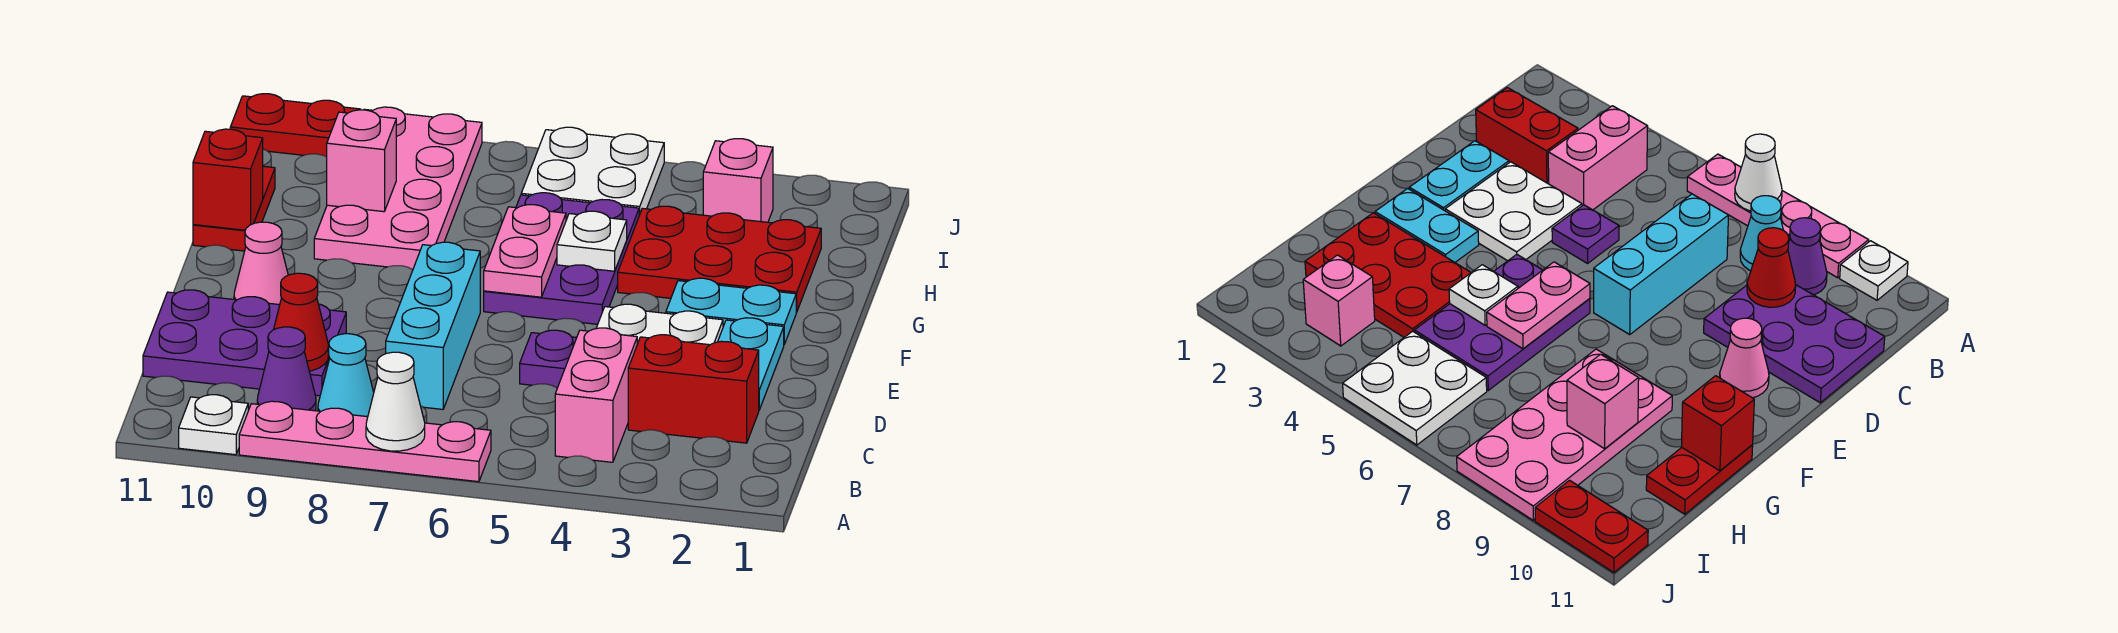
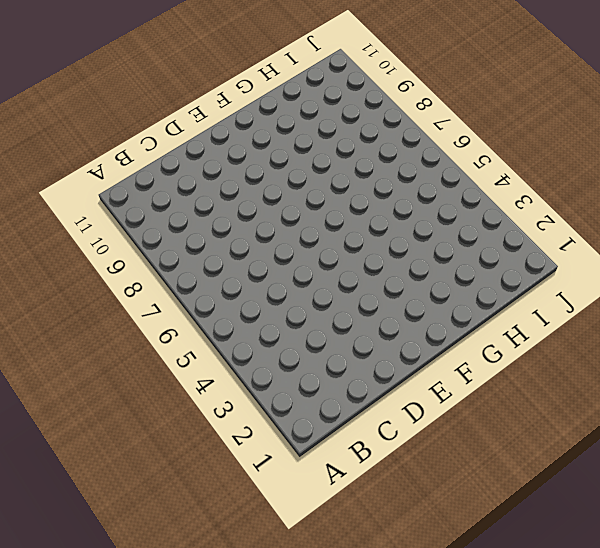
none -> pink 1x4 plate [239,401,491,482]
none -> white 1x1 plate [179,395,248,455]
none -> pink 1x2 brick [555,328,637,462]

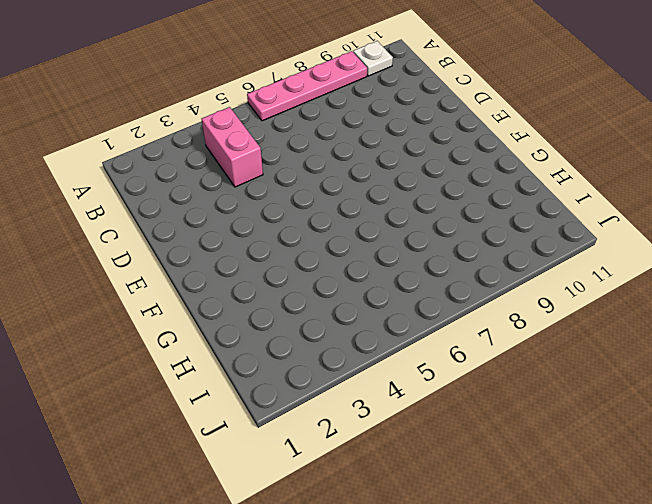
none -> cyan 1x1 cone [318,334,374,417]
none -> purple 1x1 cone [257,327,316,411]
none -> red 1x2 brick [628,335,759,443]

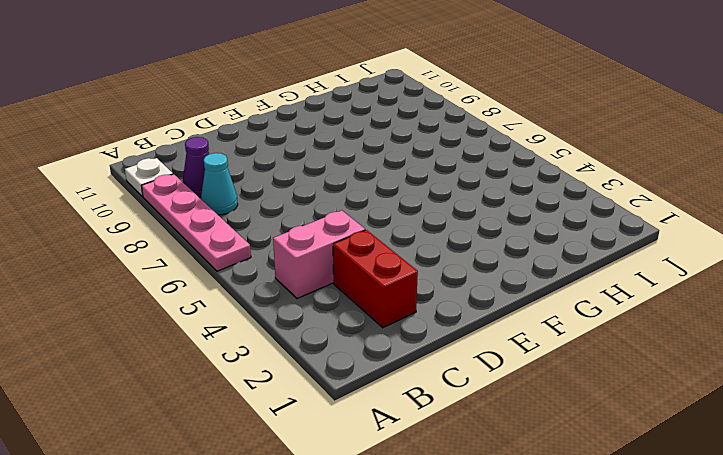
none -> cyan 1x3 brick [386,242,480,409]
none -> purple 2x3 plate [143,290,346,396]
none -> cyan 1x2 plate [718,318,784,410]

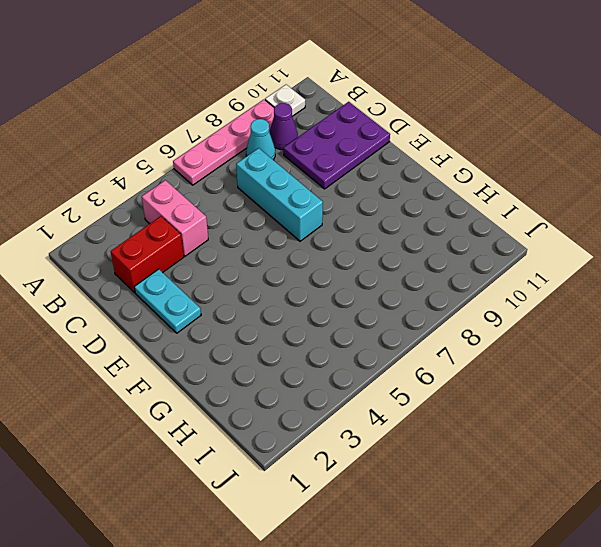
none -> white 2x2 plate [596,304,723,345]
none -> purple 1x1 plate [520,330,576,388]
none -> pink 1x1 cone [234,222,288,305]

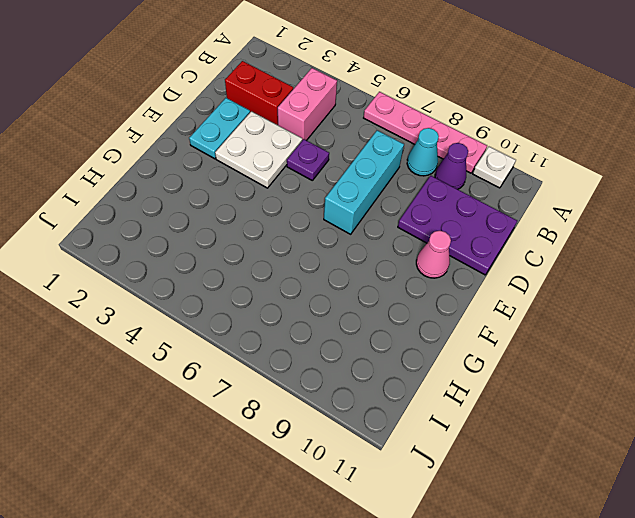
none -> cyan 1x2 plate [666,278,796,344]
none -> purple 2x3 plate [484,193,639,324]
none -> red 2x3 plate [618,206,821,312]

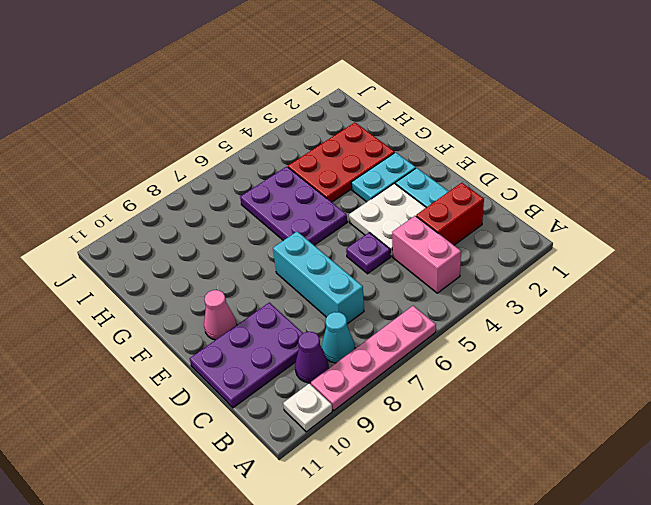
none -> pink 2x4 plate [314,107,482,270]
none -> red 1x2 plate [193,166,275,251]
none -> pink 1x1 brick [703,139,773,222]

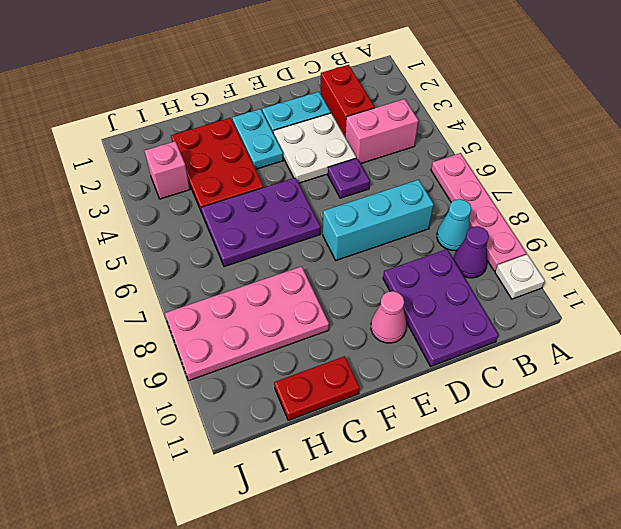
none -> white 2x2 plate [521,127,664,215]
none -> red 1x2 plate [230,94,361,157]
none -> white 1x1 cone [366,352,425,451]

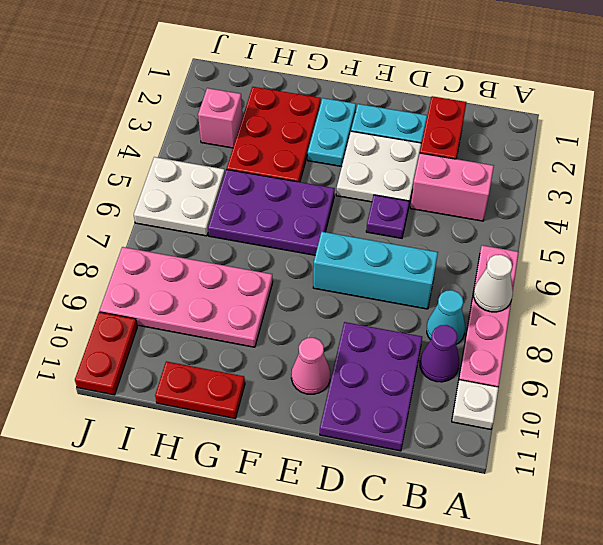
none -> red 1x1 cone [274,273,328,371]
none -> pink 1x2 plate [484,205,566,297]
none -> white 1x1 plate [557,211,627,271]

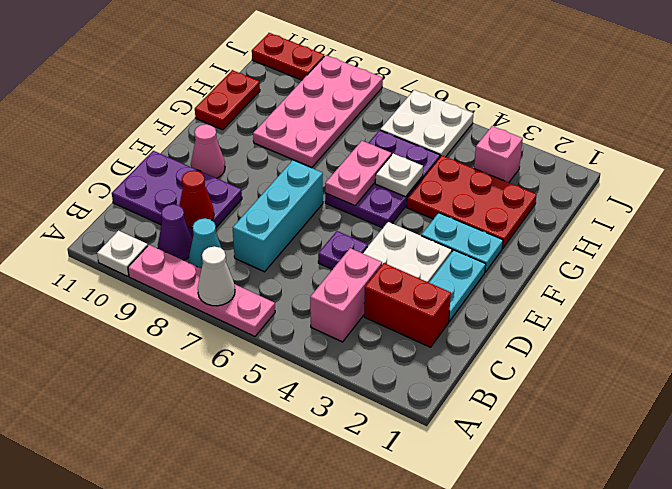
none -> red 1x1 brick [193,129,263,230]
none -> pink 1x1 brick [327,110,396,212]

